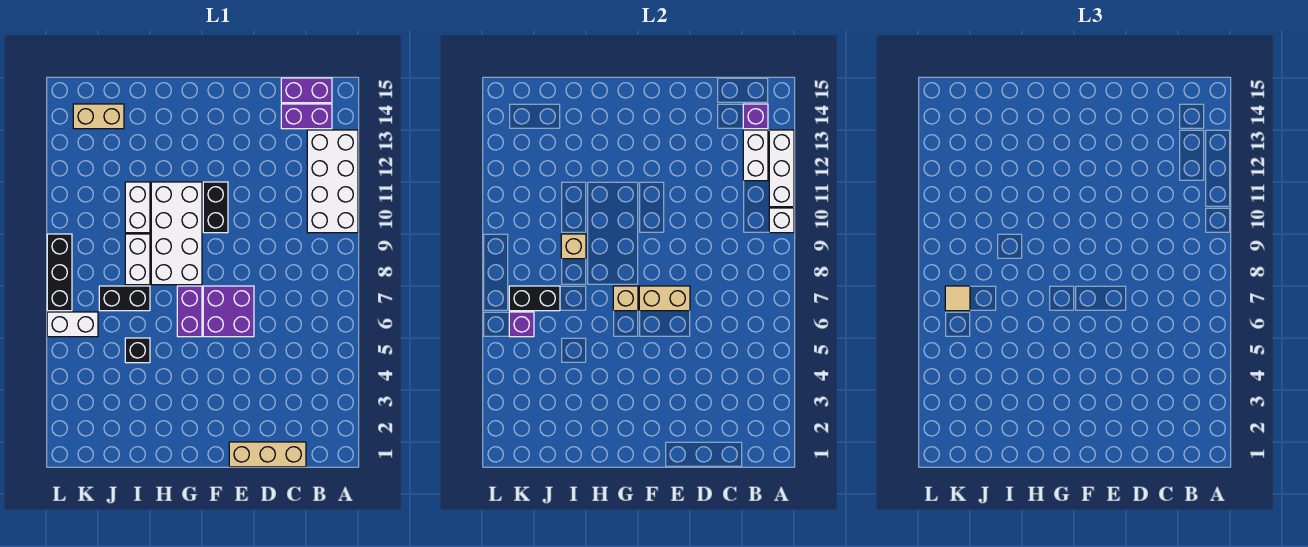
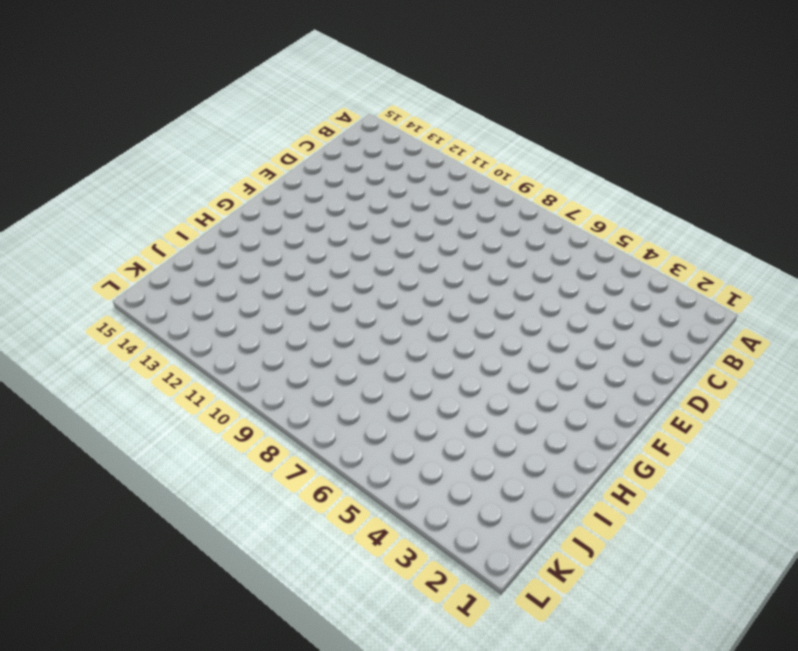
none -> white 2x4 brick [307,130,358,233]
none -> purple 1x2 brick [281,104,332,129]
none -> purple 1x2 brick [281,78,332,103]

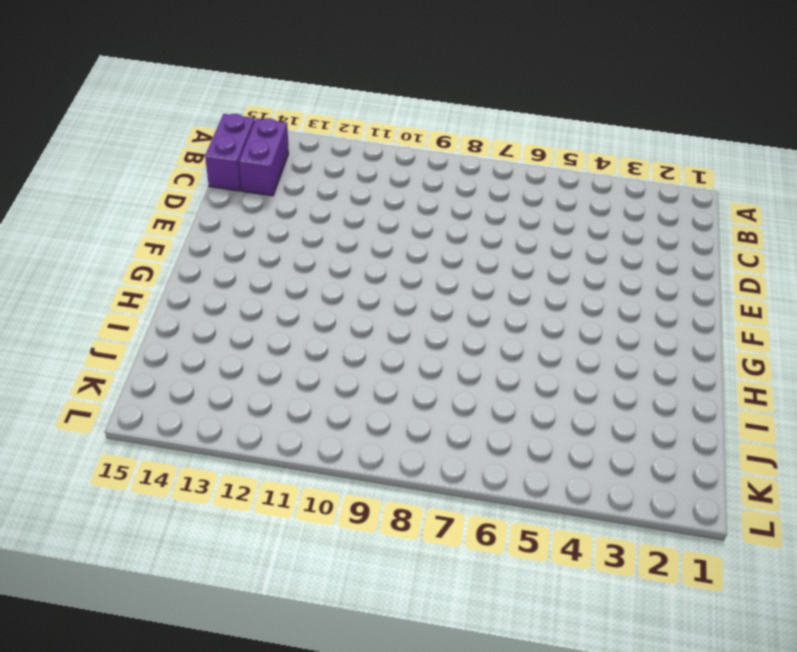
none -> white 2x4 brick [307,130,358,233]
none -> tan 1x3 brick [229,442,306,467]
none -> purple 2x2 brick [203,286,254,337]

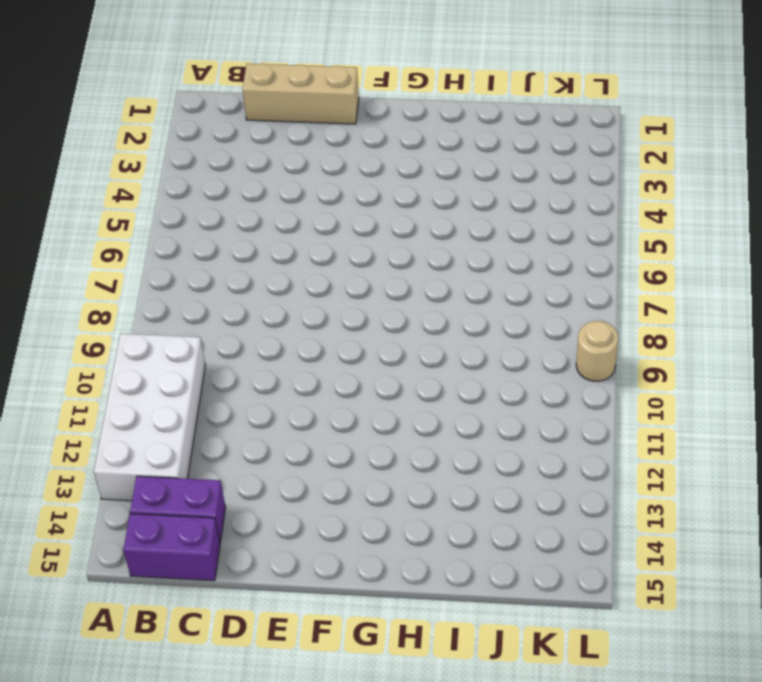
tan 1x1 round brick [576,321,618,381] -> black 1x3 brick [47,234,72,311]
none -> purple 2x2 brick [203,286,254,337]
none -> black 1x2 brick [203,182,228,233]
none -> purple 1x2 brick [177,286,202,337]

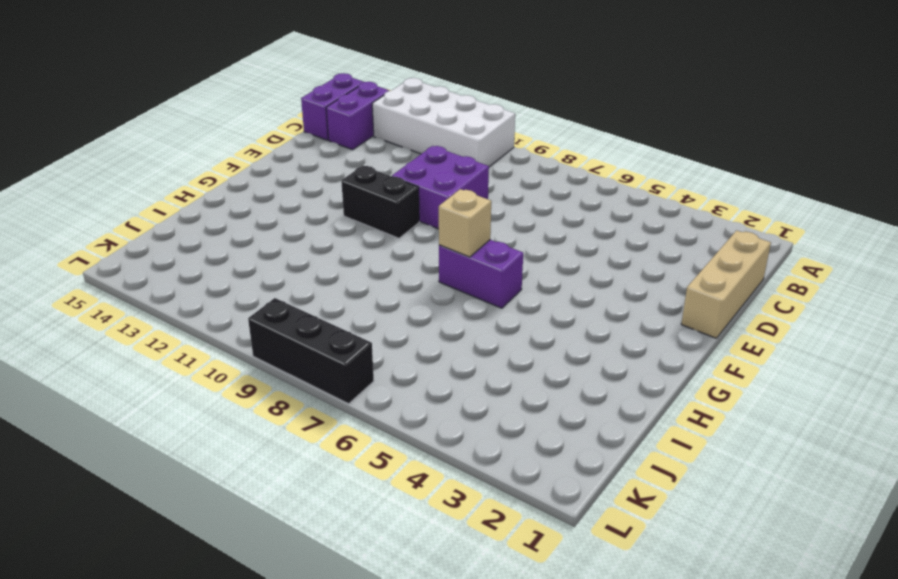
purple 2x2 brick [392,146,489,229] -> purple 2x2 brick moved to [203,286,254,337]
none -> white 2x4 brick [151,182,202,285]
none -> black 1x1 brick [125,338,150,363]
none -> black 1x2 brick [99,286,150,311]

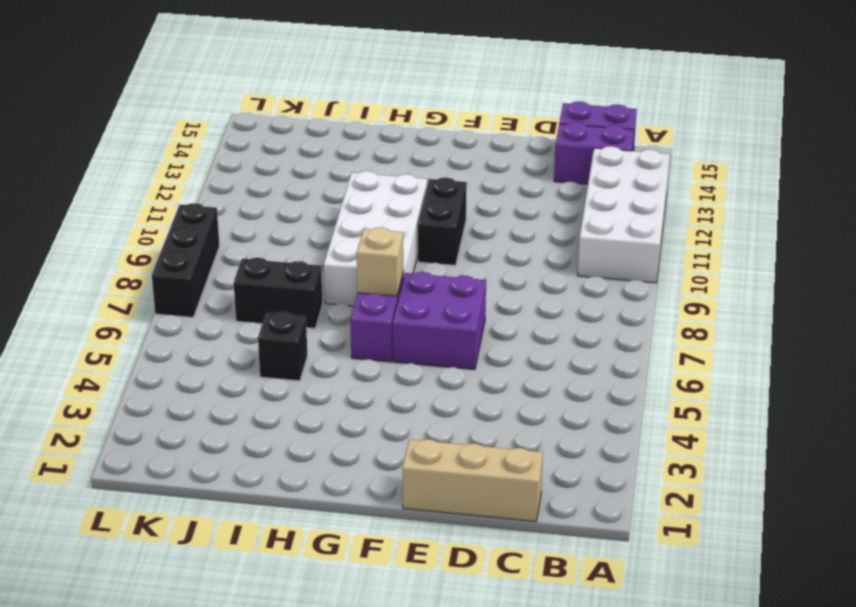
none -> white 1x2 brick [125,234,150,285]
none -> white 1x2 brick [125,182,150,233]
none -> tan 1x2 brick [73,104,124,129]

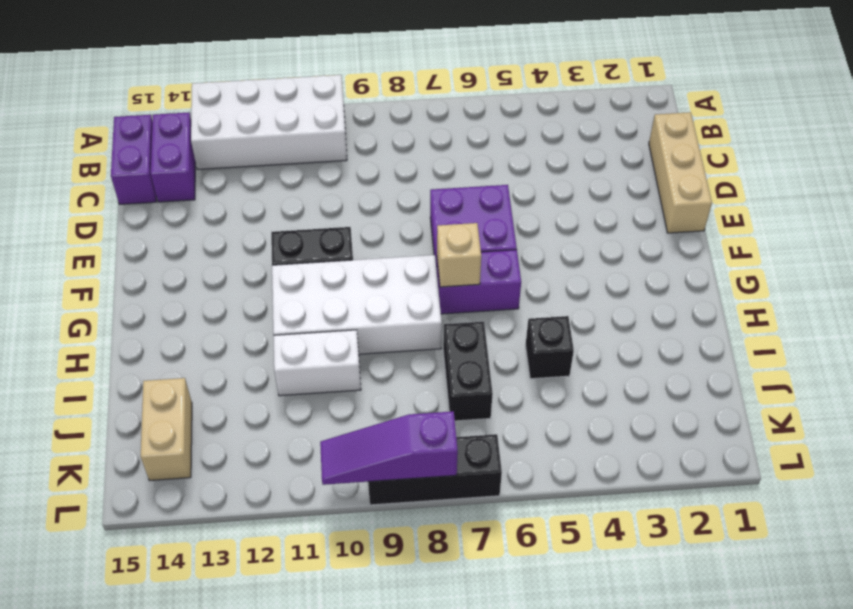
purple 1x3 slope [320,411,458,485] -> none
none -> white 1x2 brick [125,234,150,285]
none -> white 1x2 brick [47,312,98,337]
none -> white 1x1 brick [769,208,794,233]

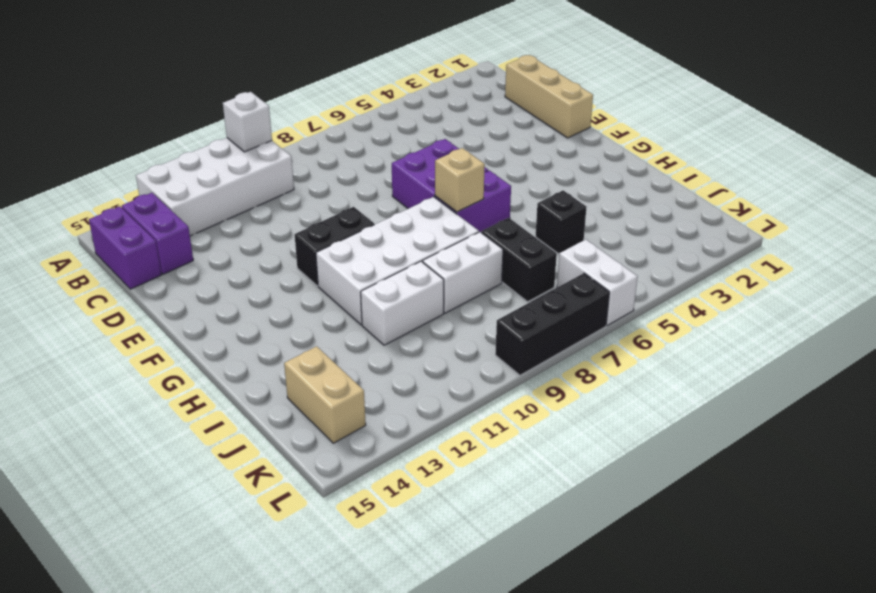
none -> white 1x3 brick [769,130,794,207]
none -> white 1x2 brick [743,130,768,181]
none -> purple 1x1 brick [743,104,768,129]

